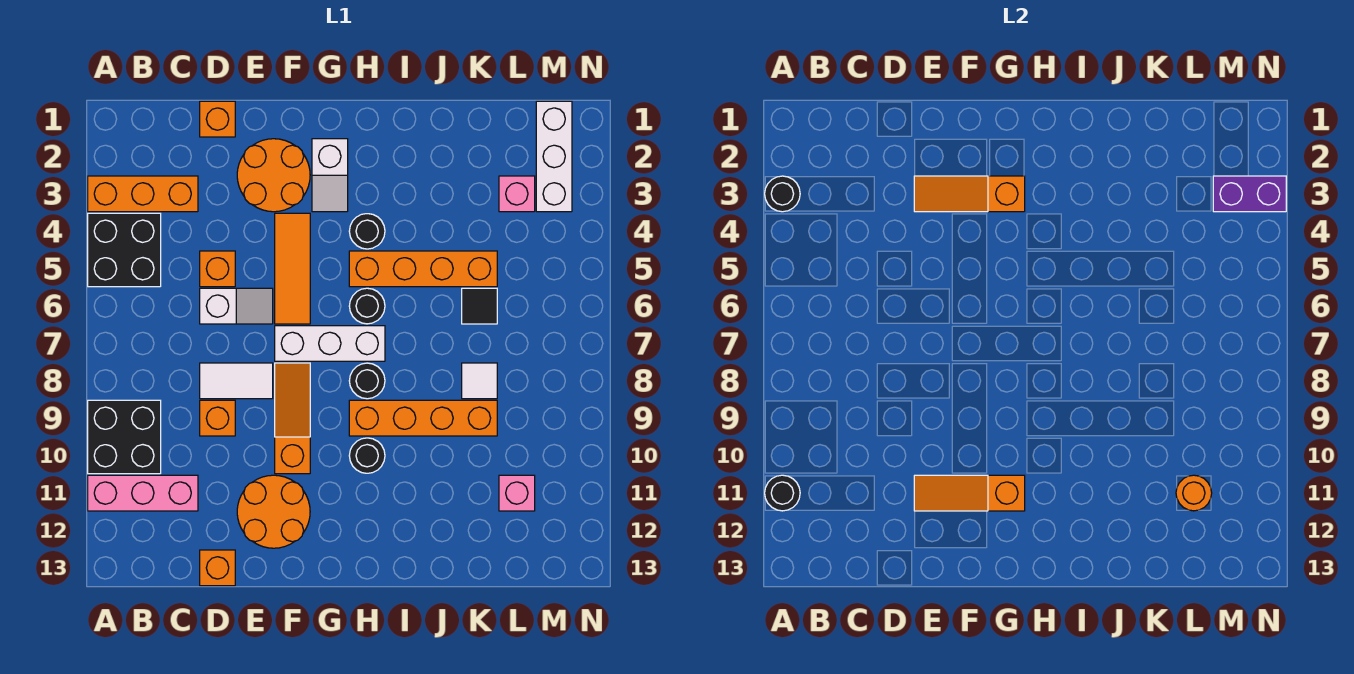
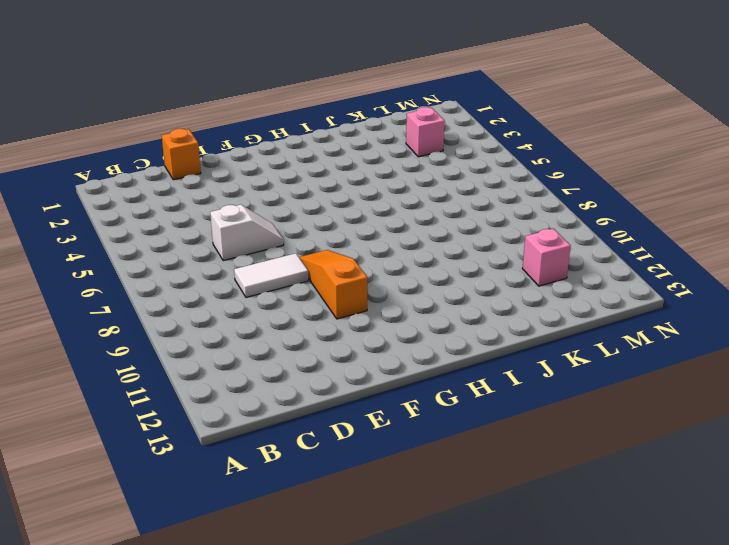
none -> orange 1x3 brick [88,176,198,212]
none -> black 2x2 brick [88,213,161,287]
none -> black 2x2 brick [88,400,161,474]
none -> pink 1x3 brick [88,475,198,511]

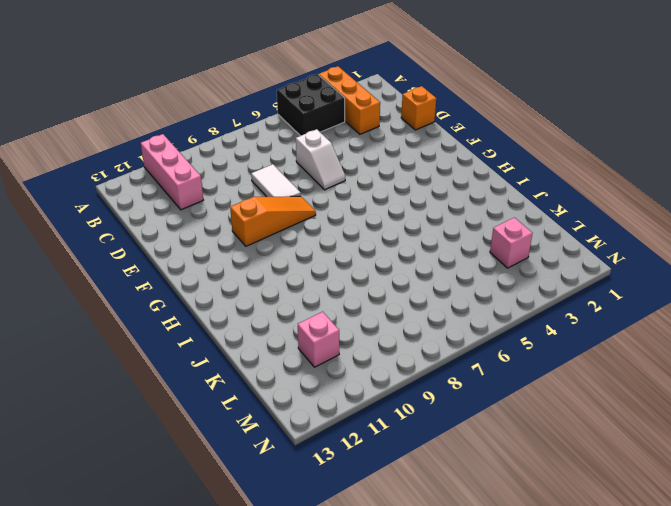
none -> black 2x2 brick [88,400,161,474]
none -> orange 1x1 brick [200,251,235,287]
none -> orange 1x1 brick [200,400,235,436]
none -> orange 1x1 brick [200,550,235,586]

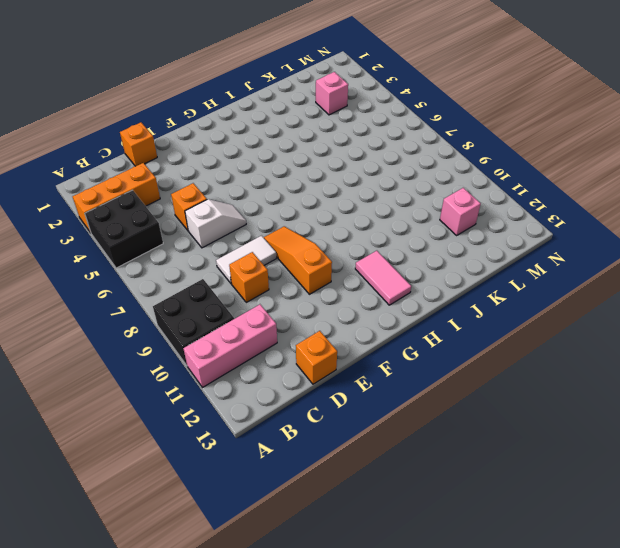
pink 1x2 tile [355,251,411,305] -> none
none -> orange 2x2 round brick [237,139,310,212]
none -> orange 2x2 round brick [237,475,310,548]
none -> orange 1x3 tile [275,213,310,324]
none -> white 1x3 brick [275,326,385,361]

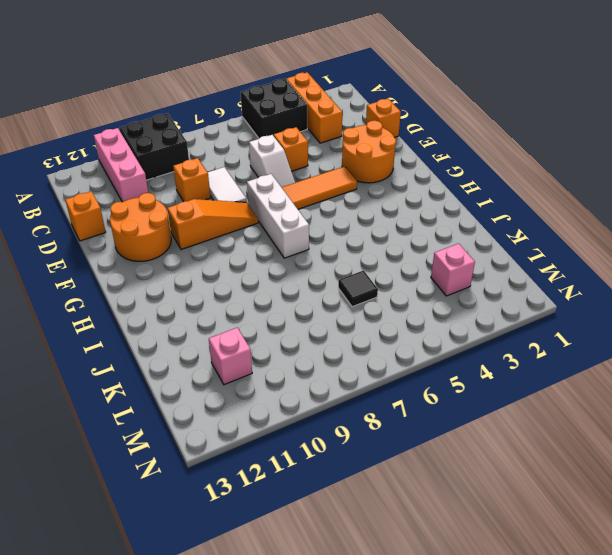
none -> white 1x2 slope [312,139,348,212]
none -> black 1x1 round brick [349,214,385,249]
none -> orange 1x4 brick [349,251,497,287]
none -> black 1x1 round brick [349,288,385,324]

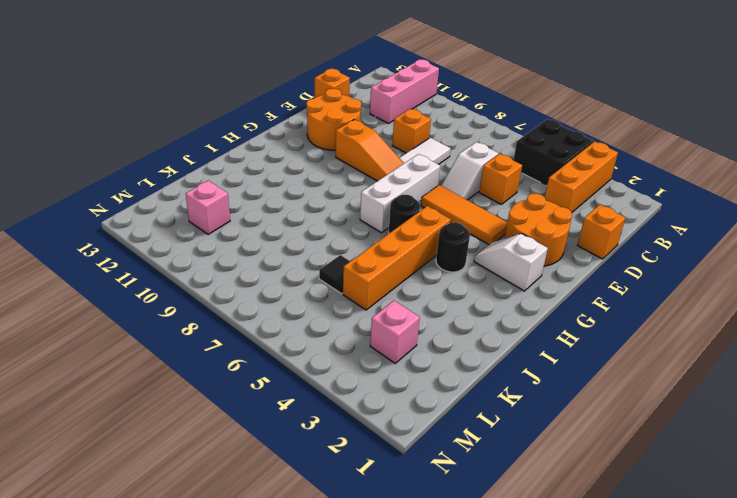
none -> black 2x2 brick [88,400,161,474]
none -> black 1x1 round brick [349,363,385,399]
none -> orange 1x4 brick [349,400,497,436]
none -> black 1x1 round brick [349,438,385,473]

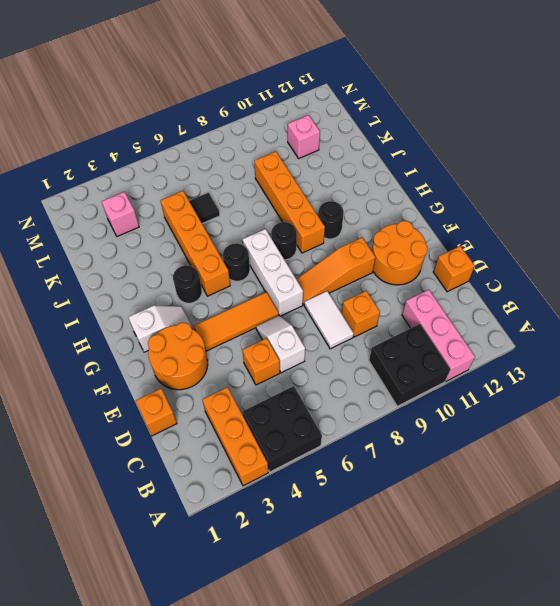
none -> white 1x1 tile [462,363,497,399]
none -> white 1x3 brick [536,101,572,212]
none -> black 1x1 round brick [765,176,800,212]
none -> black 1x1 round brick [765,475,800,511]

